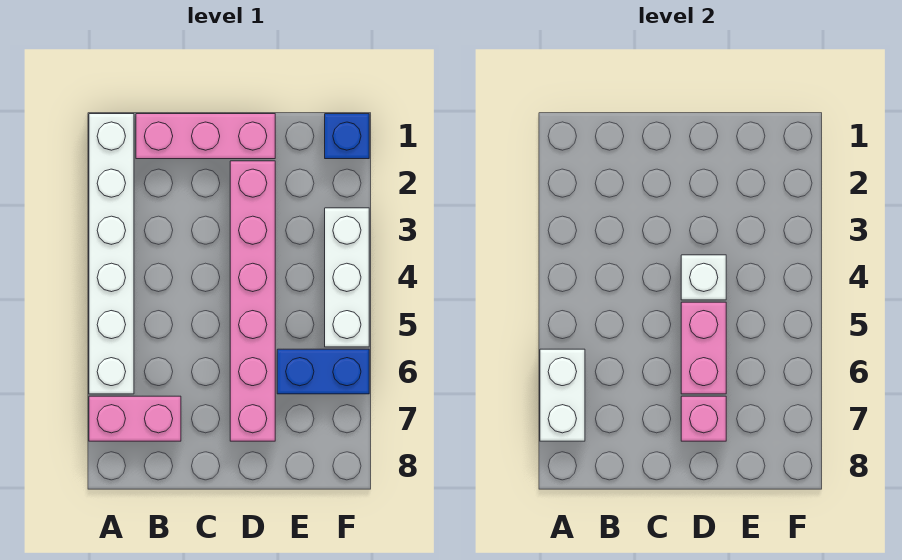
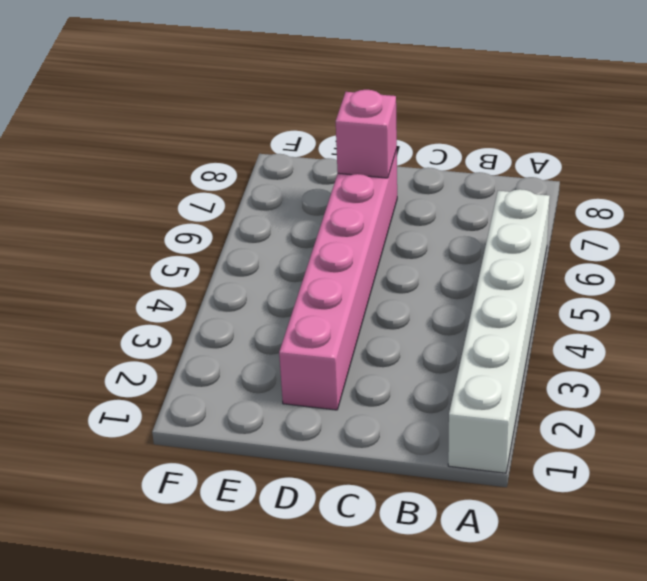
none -> pink 1x2 brick [89,396,181,441]
none -> pink 1x3 brick [136,114,275,159]

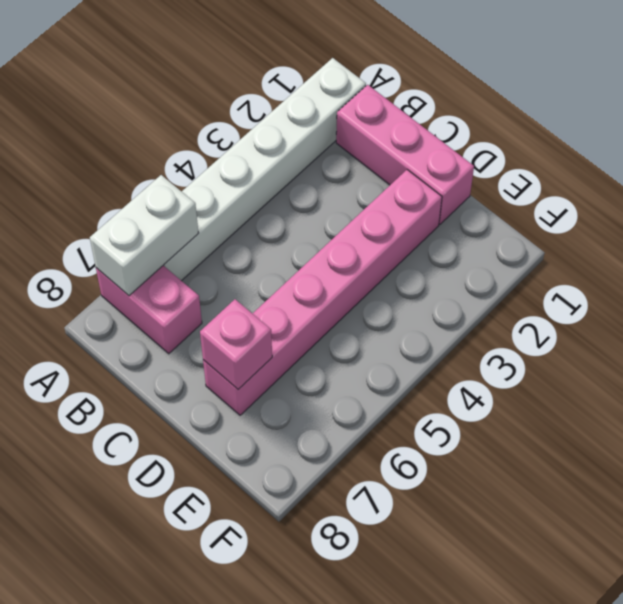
none -> blue 1x2 brick [277,349,369,394]
none -> blue 1x1 brick [325,114,369,159]

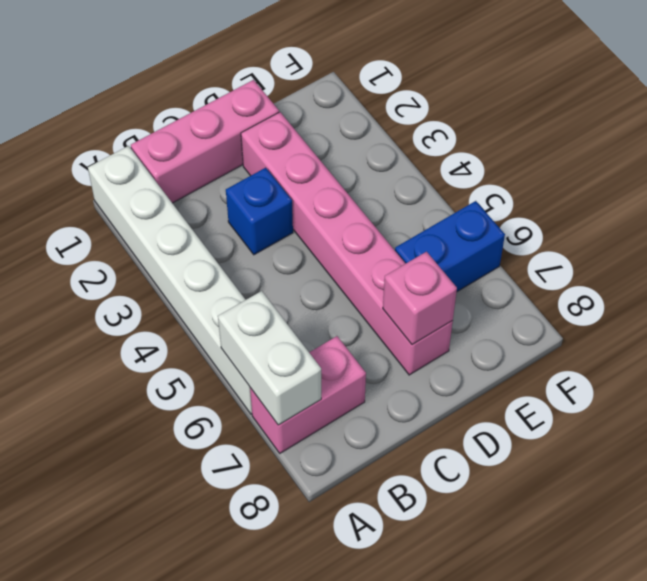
blue 1x1 brick [226,168,293,255] -> blue 1x1 brick moved to [325,114,369,159]
none -> white 1x3 brick [325,208,369,347]
none -> white 1x1 brick [681,255,726,300]

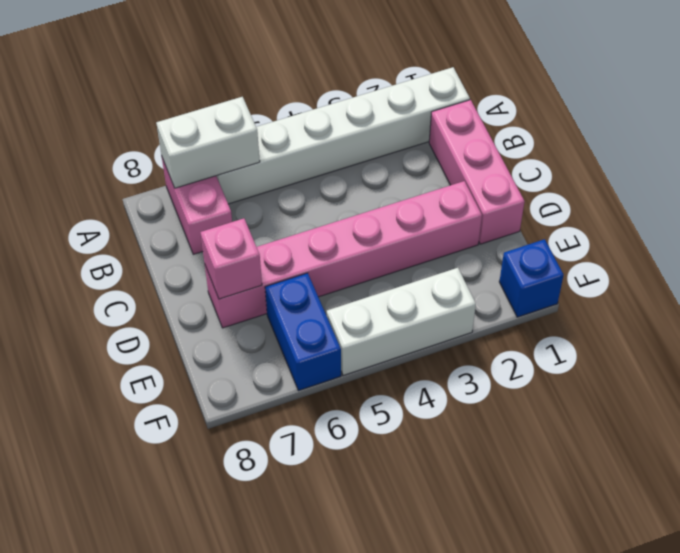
none -> white 1x1 brick [681,255,726,300]
none -> pink 1x2 brick [681,302,726,394]

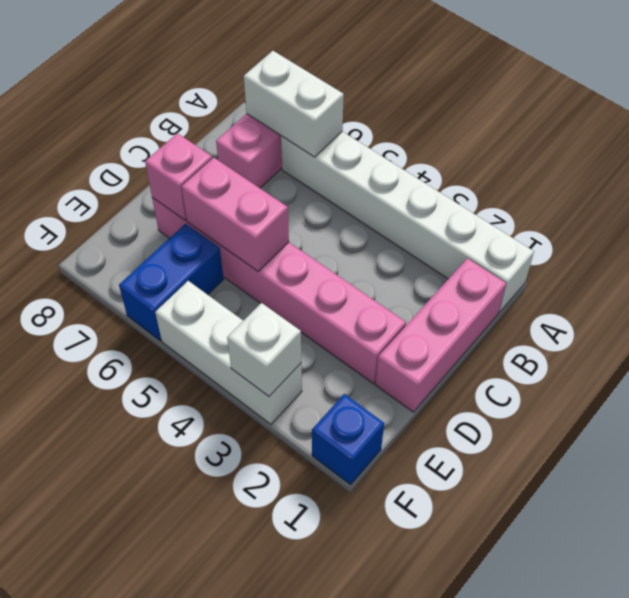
white 1x1 brick [227,303,301,396] -> white 1x1 brick moved to [681,255,726,300]

